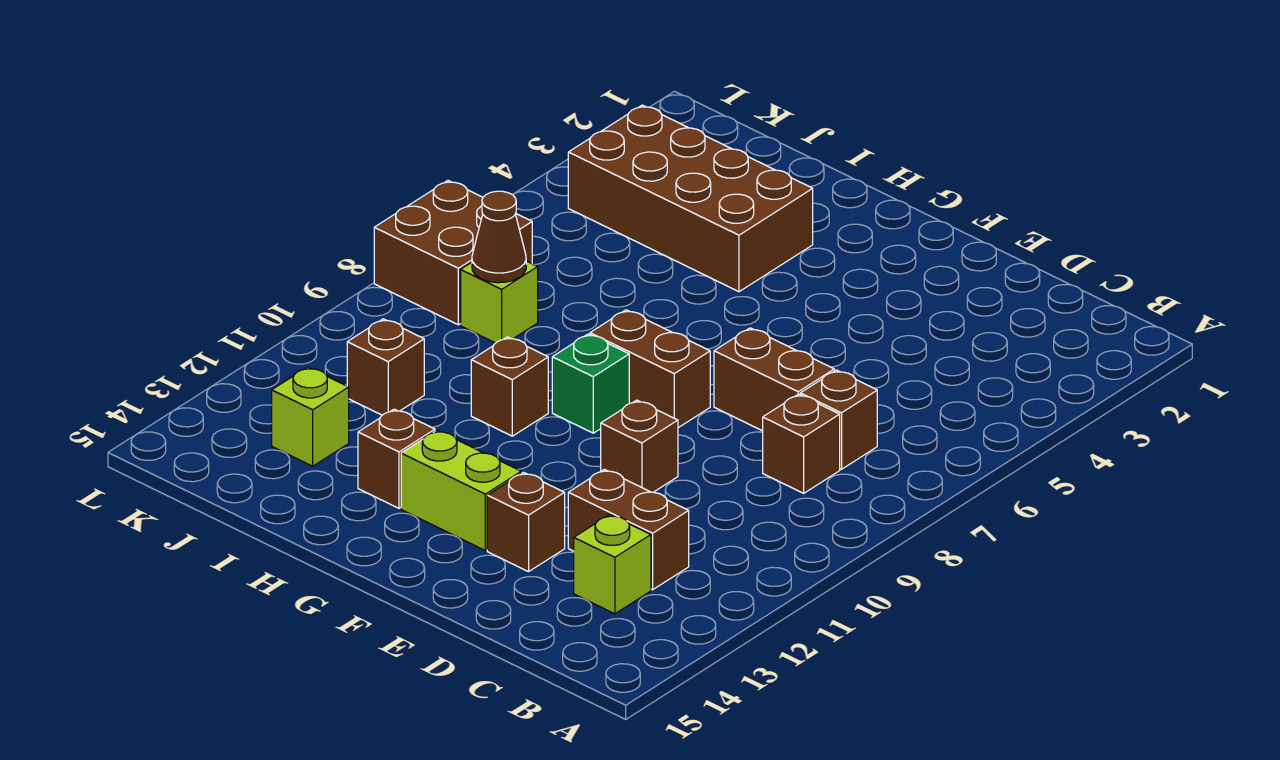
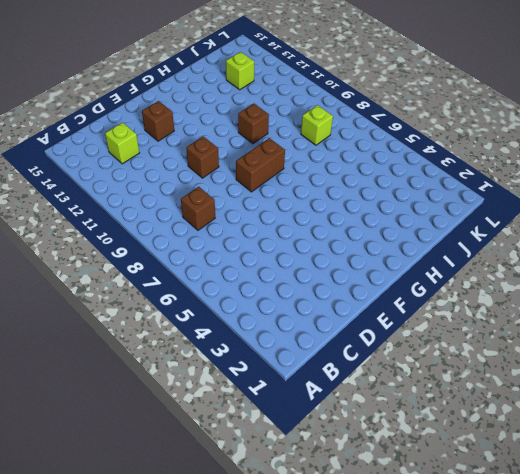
none -> brown 1x1 brick [800,370,877,469]
none -> brown 1x2 brick [568,469,689,590]
none -> brown 1x2 brick [714,328,834,431]

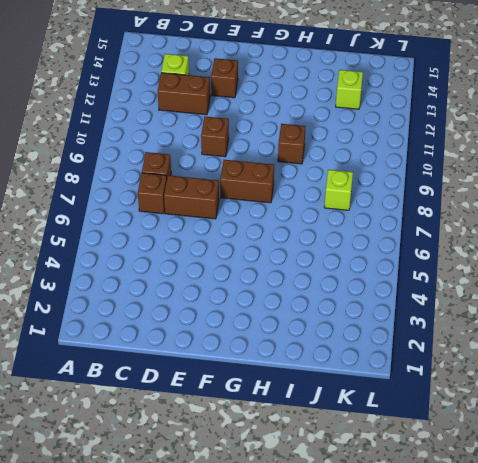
none -> lime 1x2 brick [401,430,521,550]
none -> green 1x1 brick [552,334,629,433]
none -> brown 2x4 brick [568,105,813,292]

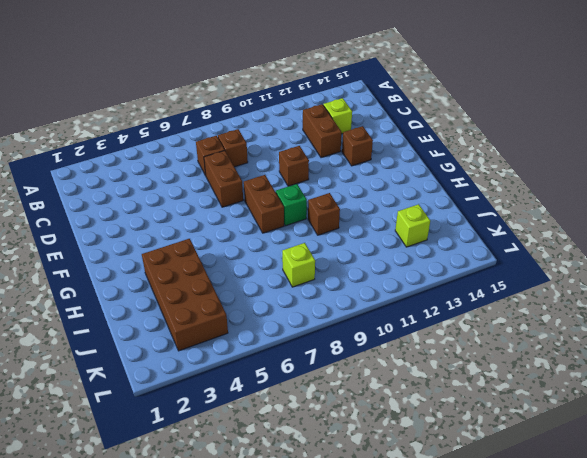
none -> lime 1x2 brick [401,430,521,550]
none -> brown 1x1 brick [358,409,435,508]
none -> brown 1x1 brick [347,319,424,415]

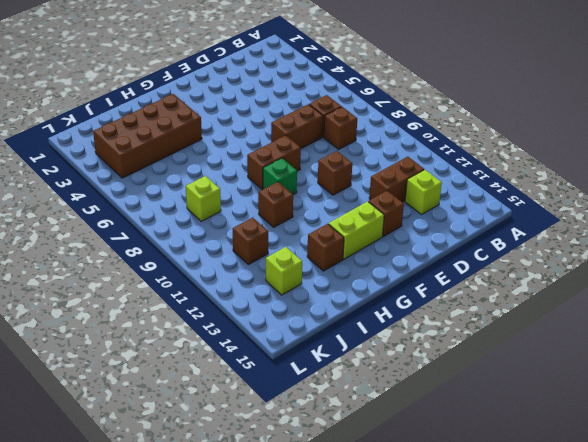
none -> brown 2x2 brick [374,181,532,325]
none -> brown 1x1 cone [472,191,526,283]

